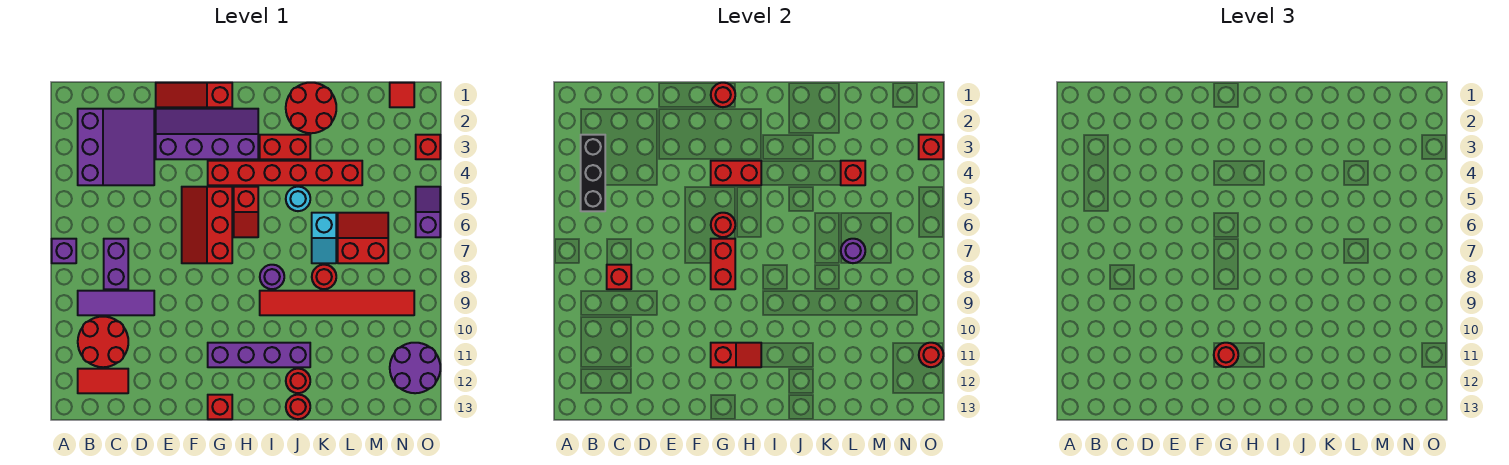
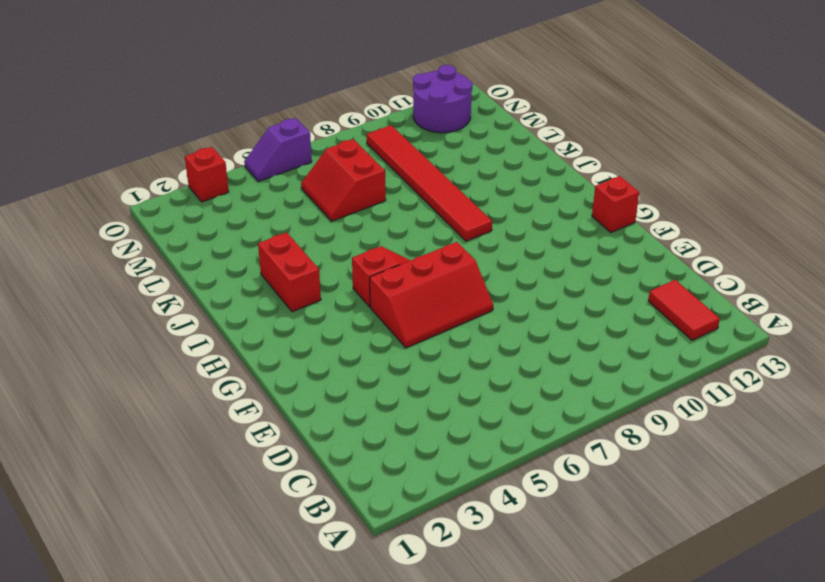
none -> purple 1x1 brick [52,239,76,263]
none -> purple 3x3 slope [78,109,154,185]
none -> purple 1x3 tile [78,291,154,315]
none -> red 2x2 round brick [78,317,128,367]

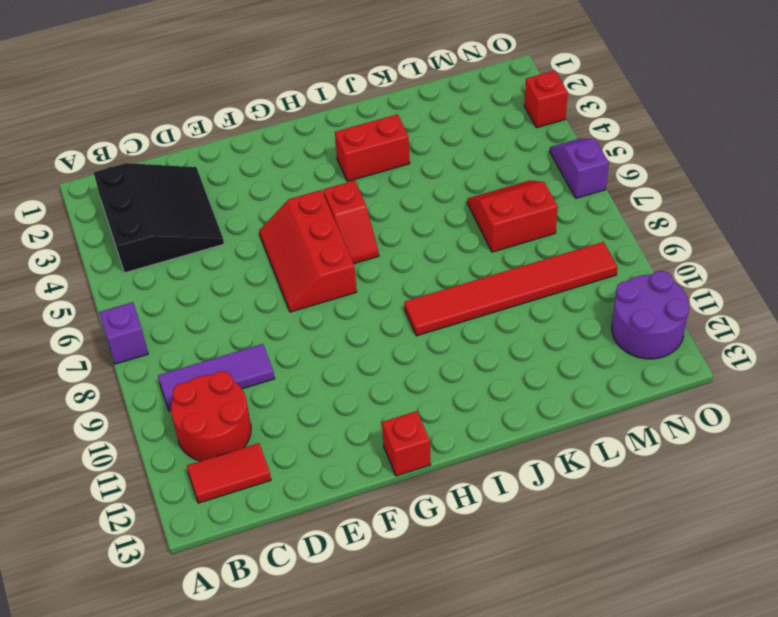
black 3x3 slope [94,163,224,273] -> purple 3x3 slope [78,109,154,185]
none -> purple 1x2 brick [104,239,128,289]
none -> red 1x3 slope [156,83,232,107]
none -> purple 2x4 slope [156,109,258,159]
none -> red 1x6 brick [208,161,362,185]

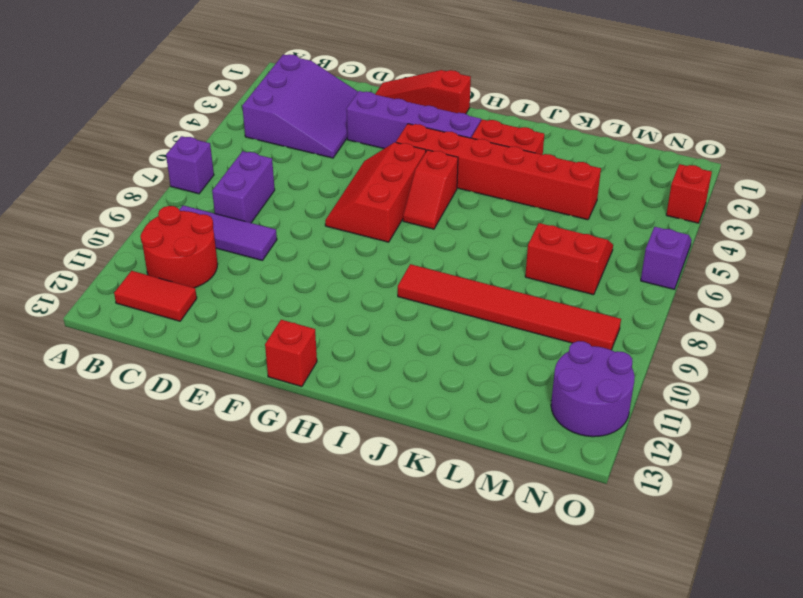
none -> purple 1x4 brick [208,343,310,367]
none -> purple 1x1 round brick [260,265,284,289]
none -> red 2x2 round brick [286,83,336,133]
none -> cyan 1x1 round brick [286,187,310,211]

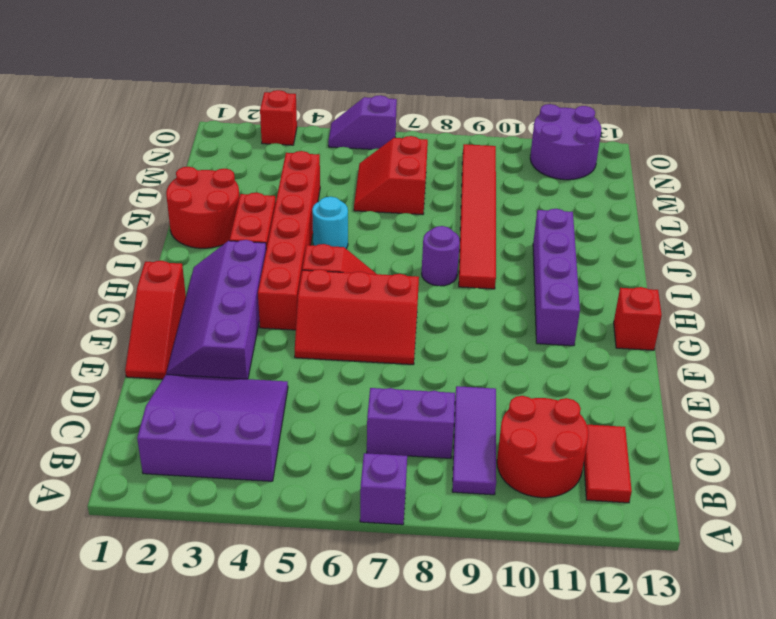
none -> red 1x1 round brick [286,369,310,393]
none -> red 1x1 round brick [286,395,310,419]
none -> cyan 1x2 slope [312,213,336,263]
none -> red 1x1 round brick [312,265,336,289]

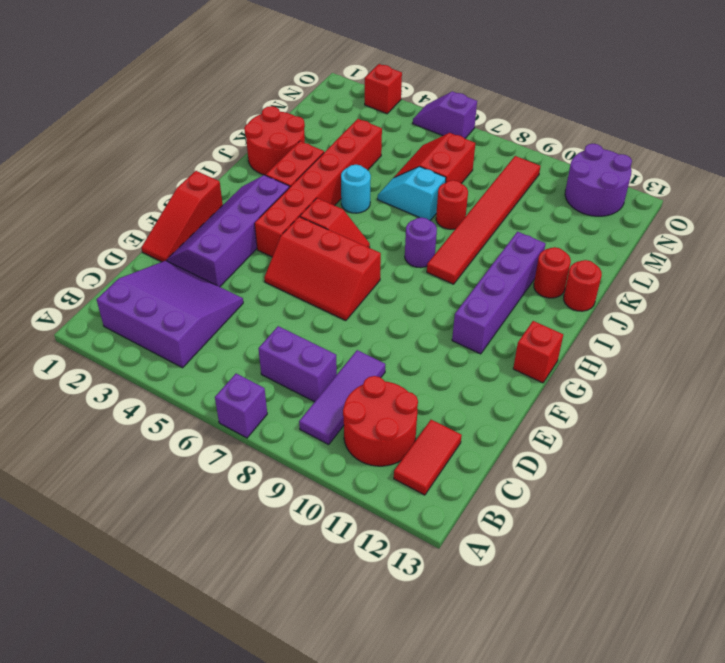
cyan 1x2 slope [378,167,446,220] -> cyan 1x2 slope turned to [312,213,336,263]
none -> red 1x1 tile [390,83,414,107]
none -> black 1x3 brick [581,135,605,211]
none -> red 1x1 brick [607,265,631,289]
none -> red 1x1 round brick [711,83,735,107]

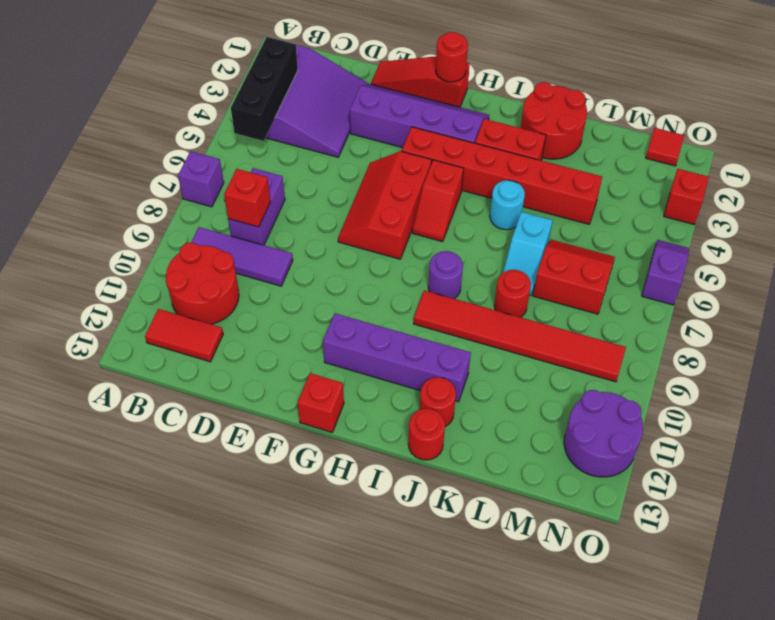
none -> red 1x2 brick [711,161,761,185]
none -> red 1x1 round brick [711,213,735,237]
none -> red 1x2 brick [711,239,735,289]
none -> red 1x2 slope [711,343,761,367]

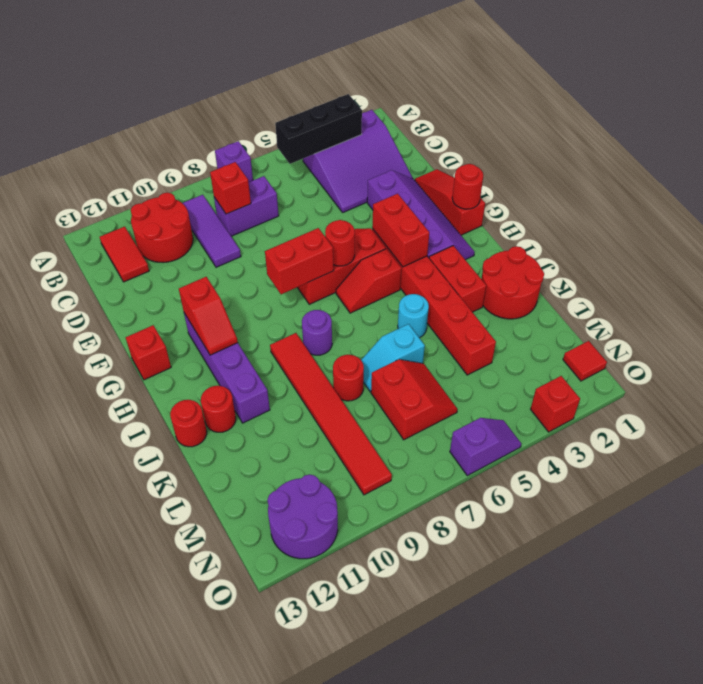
none -> red 1x1 brick [841,161,865,185]
none -> purple 1x1 round brick [841,239,865,263]
none -> red 1x1 brick [919,135,943,159]
none -> red 1x1 round brick [919,343,943,367]

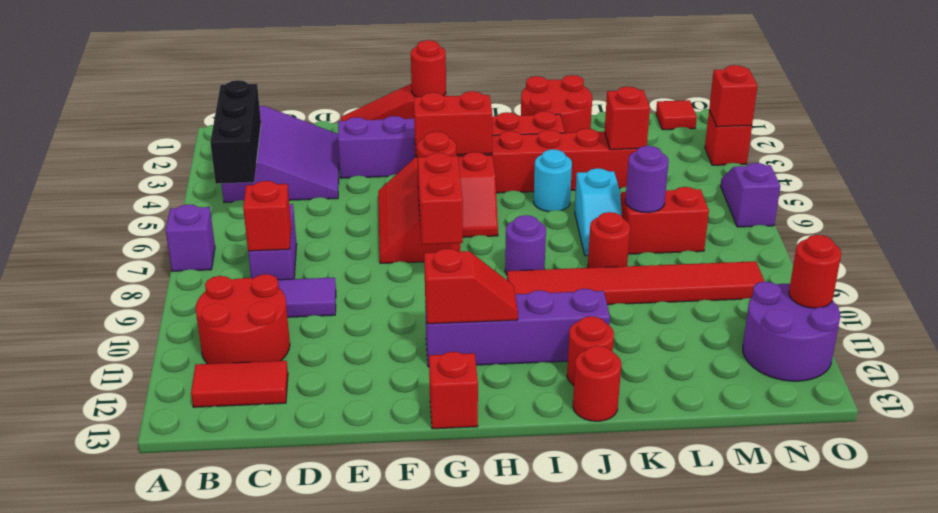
none -> red 1x1 round brick [1214,343,1238,367]

